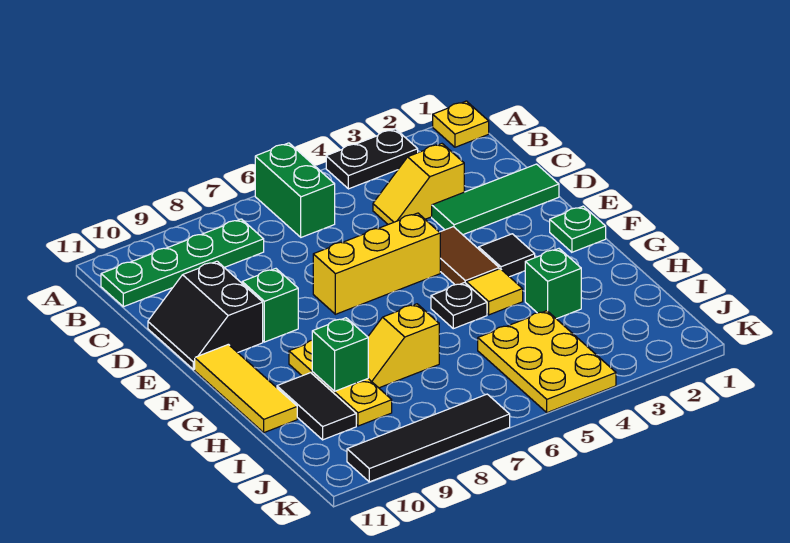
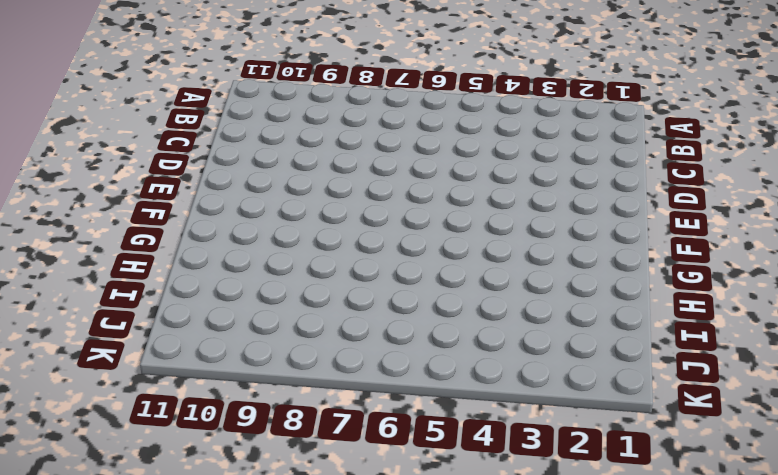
none -> yellow 1x1 plate [433,101,489,147]
none -> black 1x2 plate [326,129,418,189]
none -> green 1x2 brick [255,143,335,237]

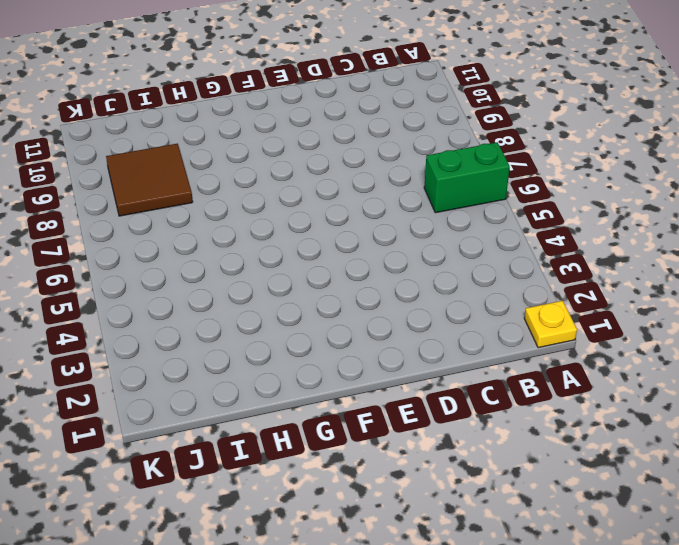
brown 2x2 tile [106,144,193,216] -> yellow 1x3 plate [289,340,392,426]
none -> black 1x2 plate [326,129,418,189]
none -> green 1x4 plate [101,219,264,307]
none -> yellow 1x2 slope [373,144,464,224]

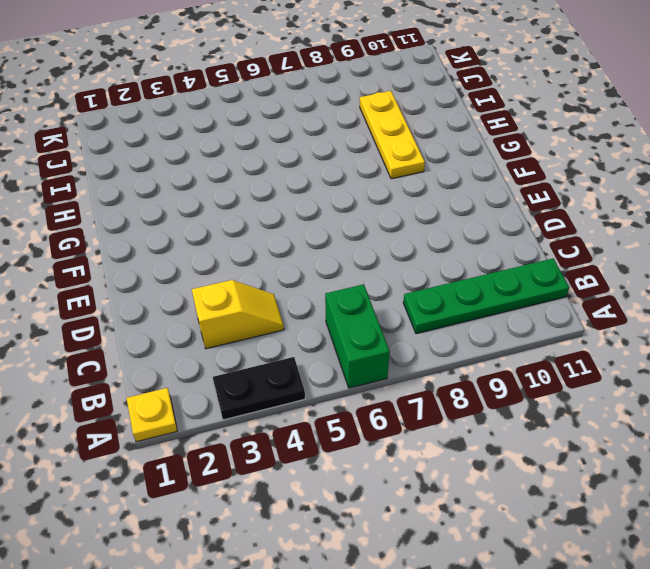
none -> green 1x3 tile [432,164,559,235]
none -> black 2x2 slope [148,261,263,370]
none -> brown 1x2 tile [440,227,499,285]

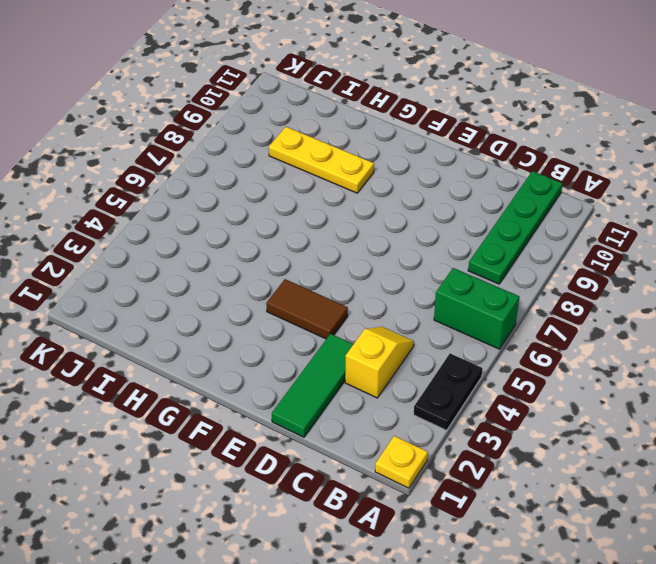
none -> black 2x2 slope [148,261,263,370]
none -> yellow 1x3 brick [313,213,440,314]
none -> green 1x1 brick [242,269,298,342]

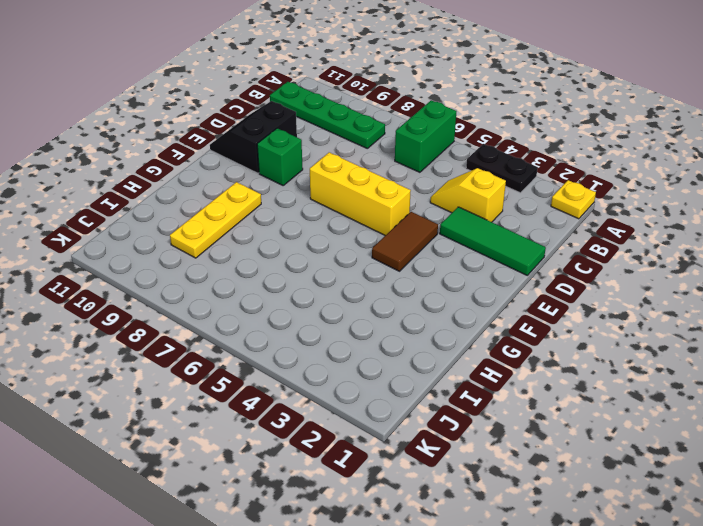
none -> green 1x1 plate [550,206,606,252]
none -> black 1x1 tile [479,234,535,277]
none -> yellow 1x3 tile [195,344,297,433]

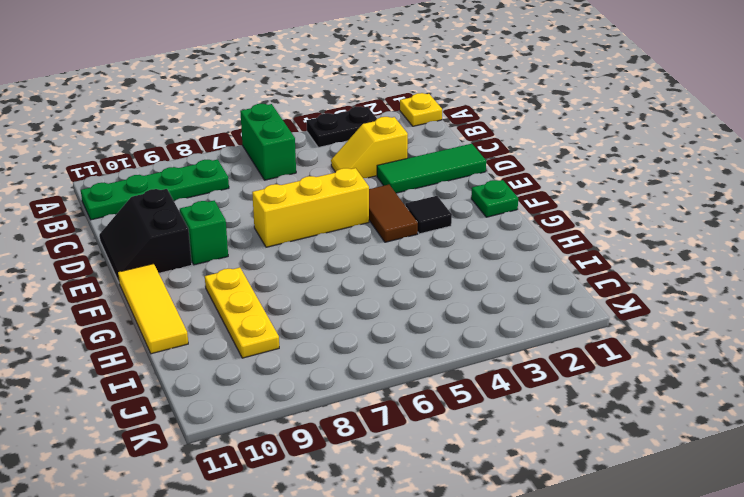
none -> yellow 1x1 tile [466,269,523,315]
none -> black 1x1 plate [431,282,487,329]
none -> green 1x1 brick [525,249,581,319]

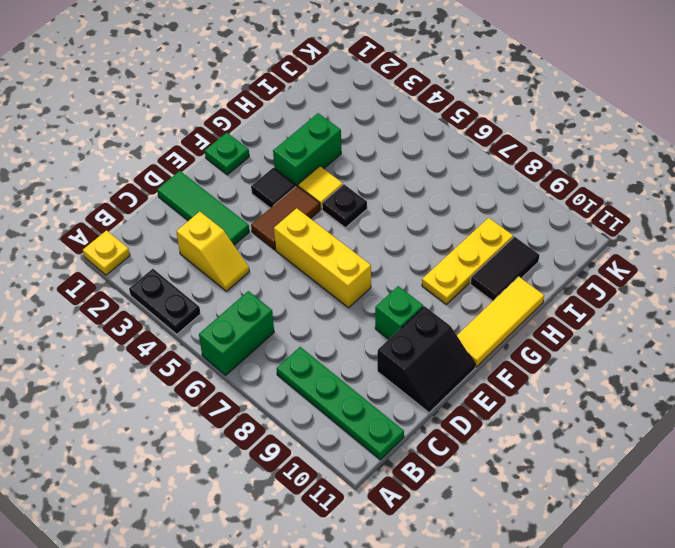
green 1x2 brick [273,113,341,186] -> green 1x1 brick [525,249,581,319]
none -> yellow 1x2 slope [368,304,439,388]
none -> yellow 2x3 plate [478,311,616,413]
none -> black 1x4 tile [347,394,510,482]

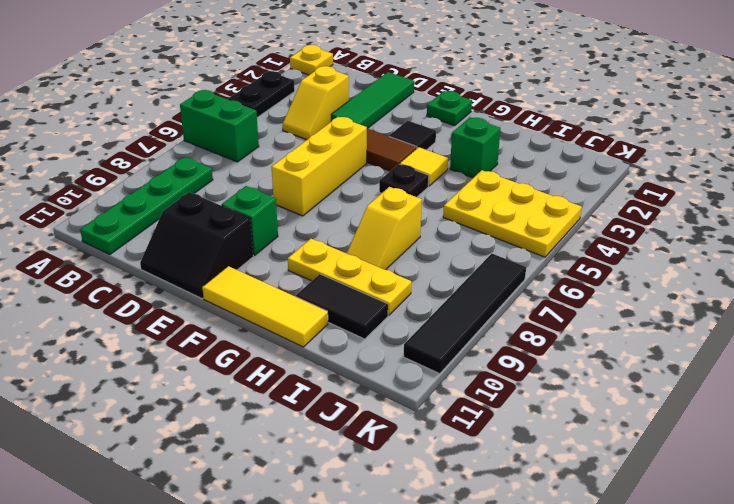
none -> green 1x1 brick [312,318,368,391]

